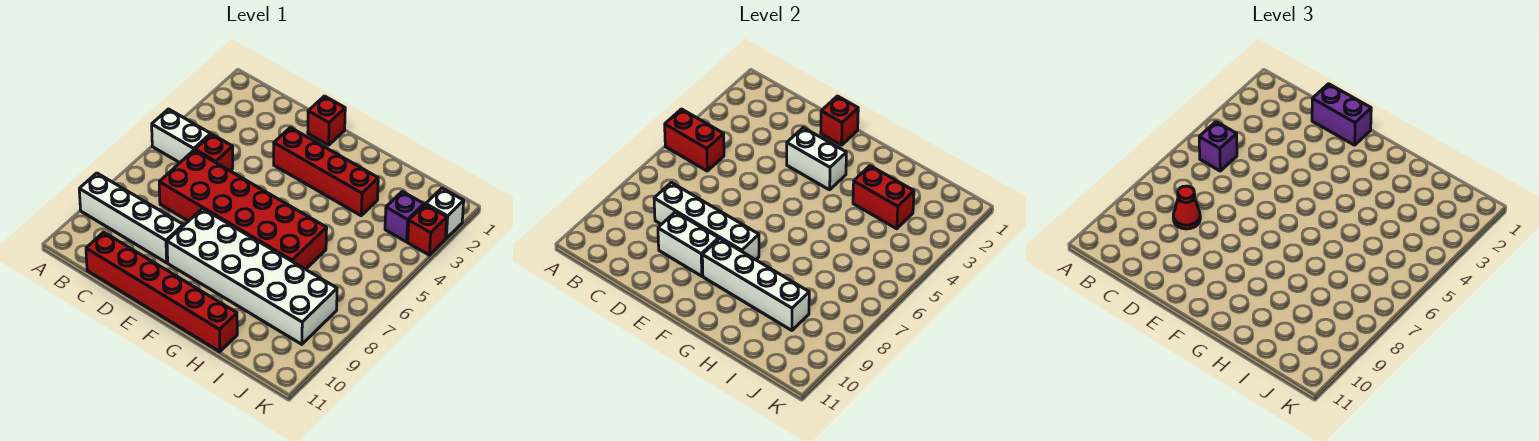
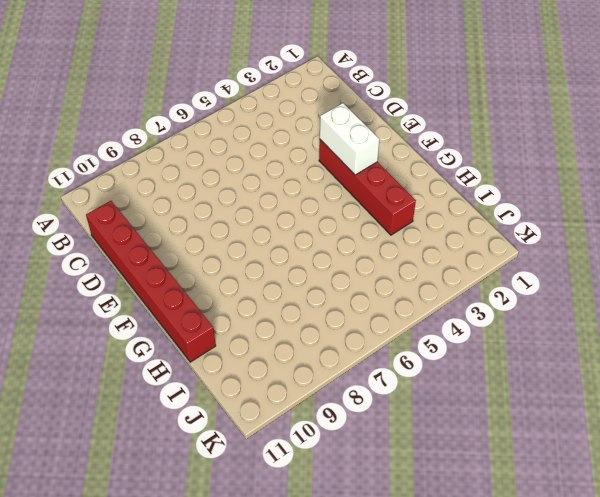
none -> white 1x2 brick [152,109,211,163]
none -> white 1x4 brick [79,173,183,263]
none -> red 1x1 brick [195,134,233,171]

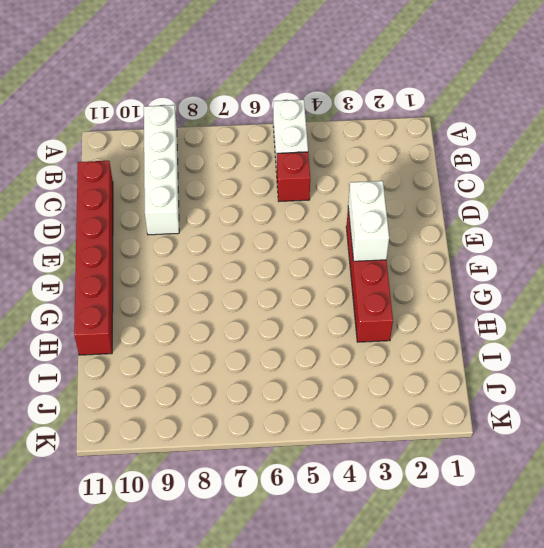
none -> red 2x6 brick [159,150,327,269]
none -> red 1x1 brick [308,96,345,145]
none -> white 2x6 brick [167,209,337,344]

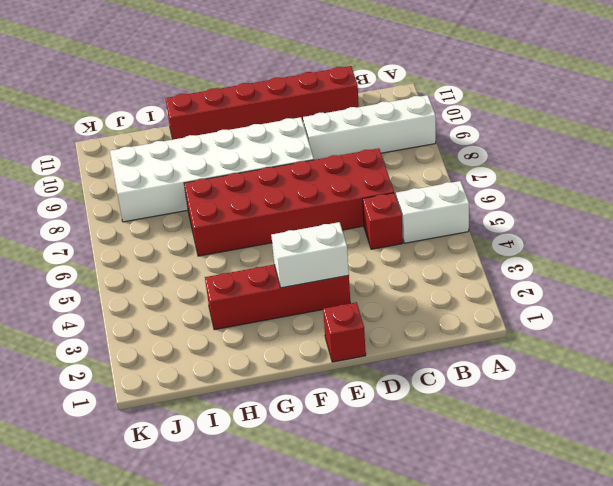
none -> purple 1x1 brick [385,191,424,242]
none -> white 1x1 brick [426,188,464,238]
none -> red 1x1 brick [408,204,447,255]

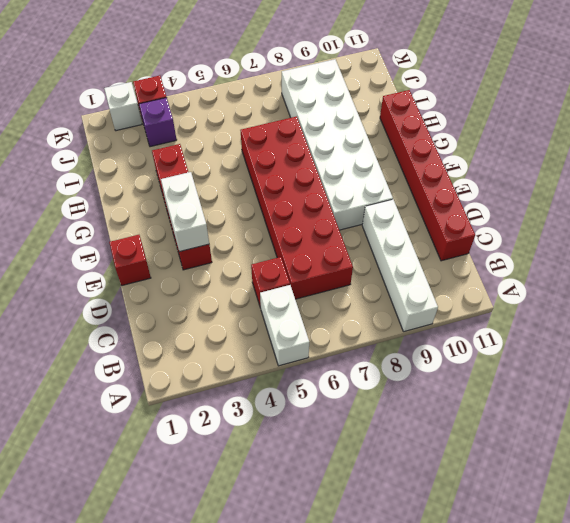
none -> red 1x2 brick [665,109,724,171]
none -> white 1x4 brick [654,183,759,260]
none -> white 1x2 brick [658,212,719,276]

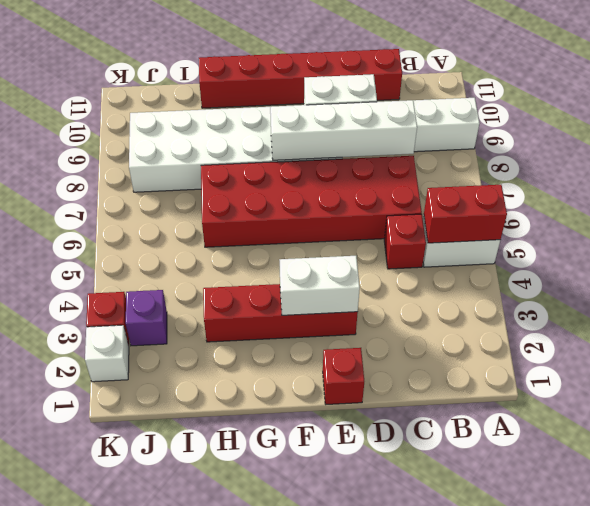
none -> red 1x1 brick [821,96,858,145]
none -> white 1x4 brick [702,238,809,330]
none -> red 1x2 brick [853,166,914,229]

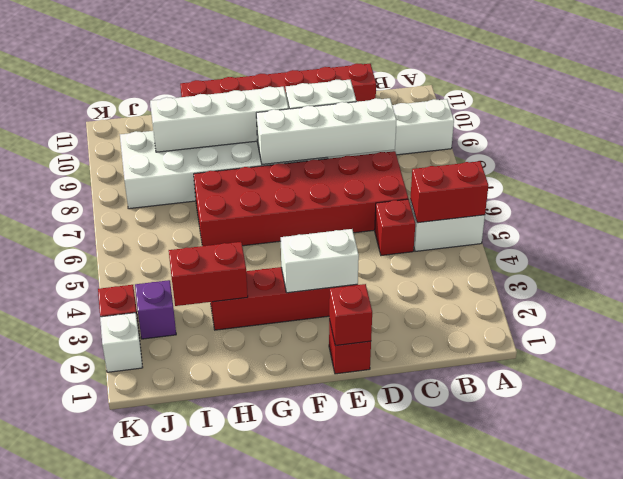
none -> purple 1x1 brick [1199,122,1237,171]
none -> red 1x1 cone [1173,186,1200,229]
none -> purple 1x2 brick [1312,84,1371,145]

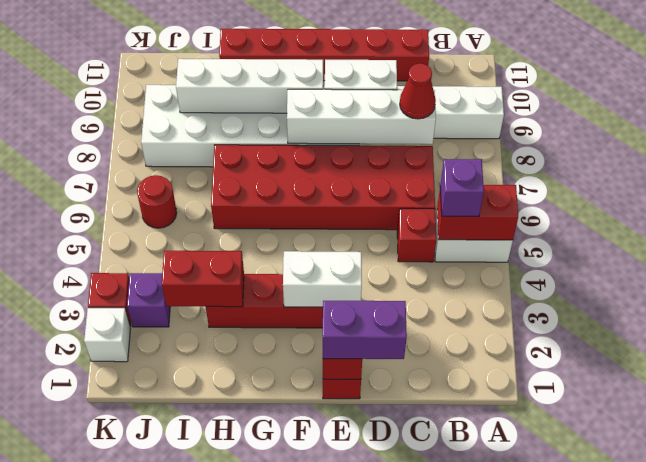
red 1x1 round brick [137,175,177,228] -> none

